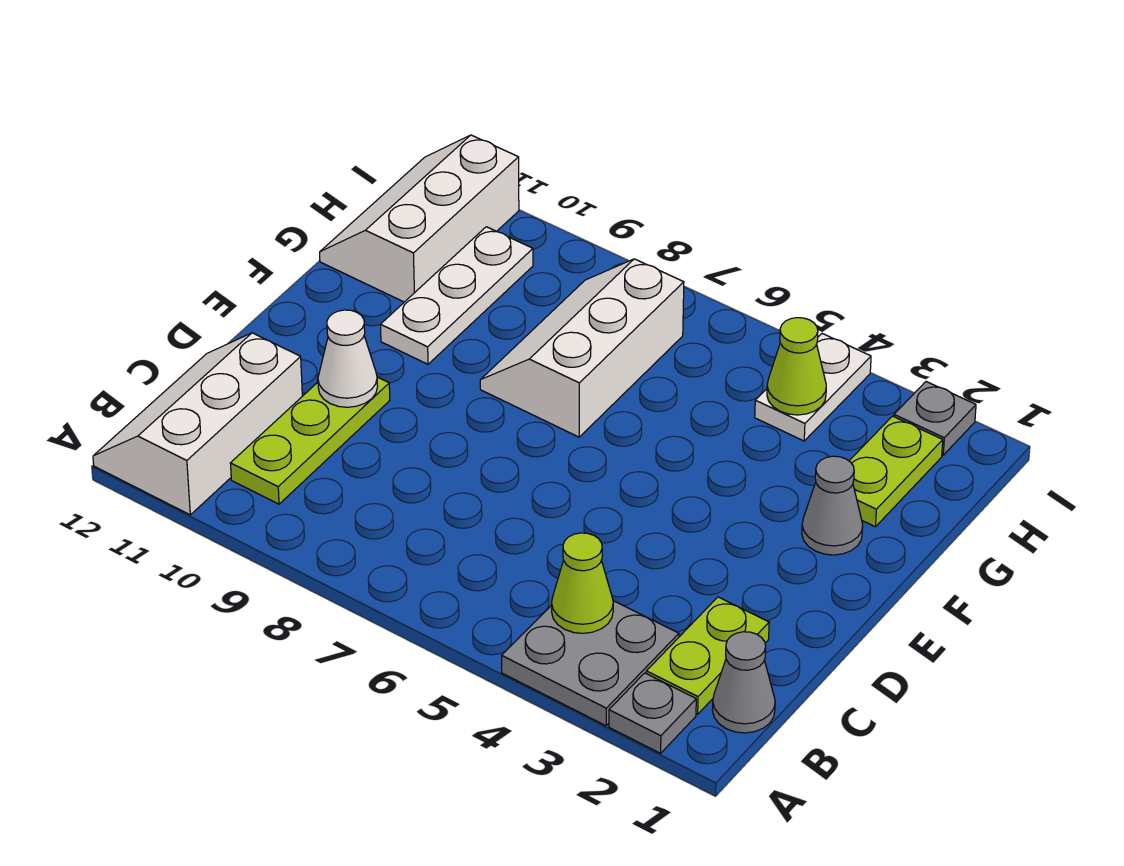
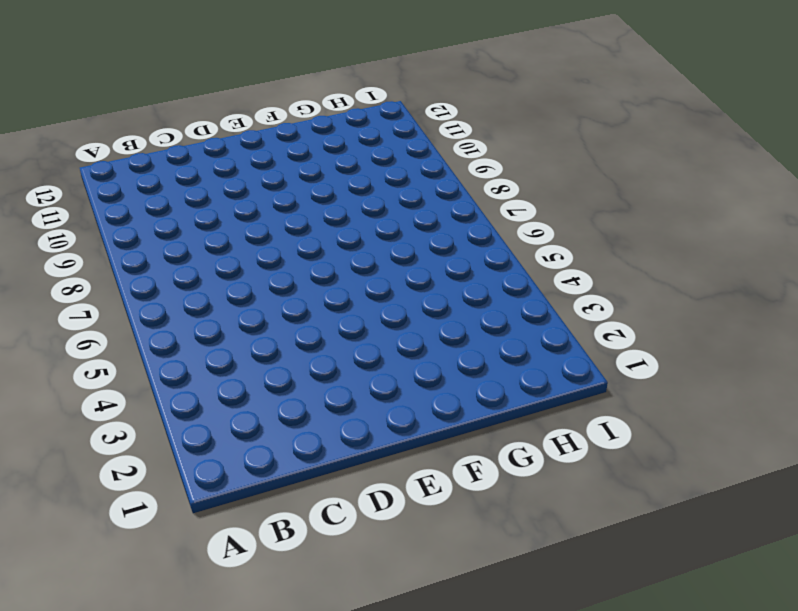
none -> grey 1x1 plate [609,673,696,753]
none -> grey 2x2 plate [502,601,679,726]
none -> white 2x3 slope [93,333,302,515]

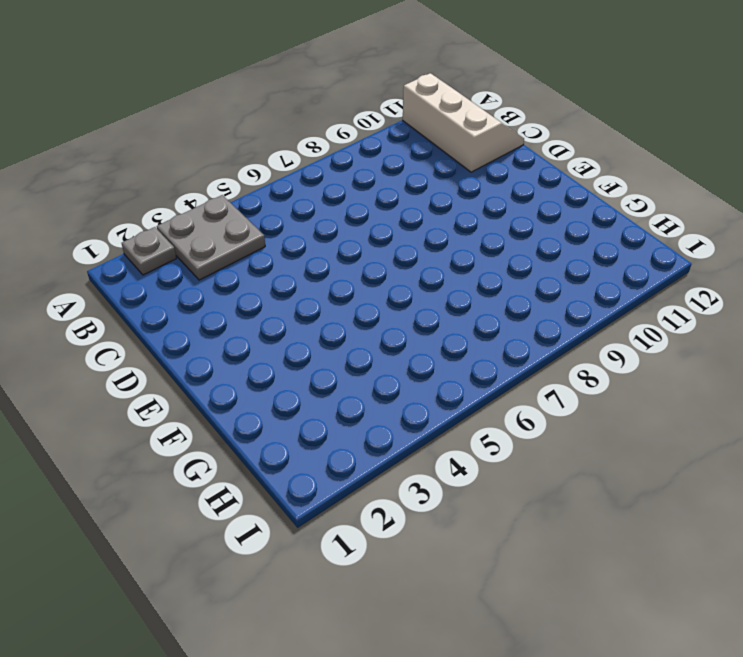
none -> grey 1x1 cone [712,632,775,733]
none -> lime 1x2 plate [646,597,769,714]
none -> lime 1x3 plate [230,377,390,504]

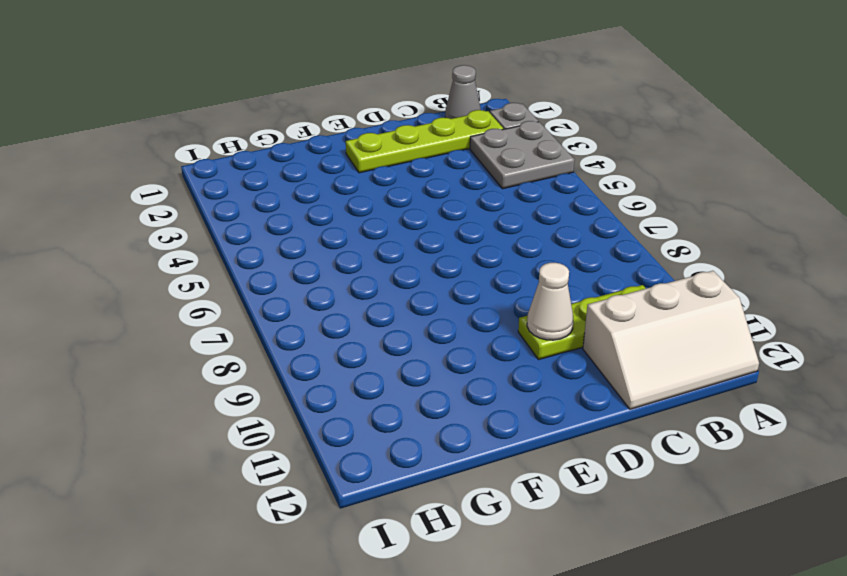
lime 1x4 plate [346,110,503,173] -> lime 1x2 plate [646,597,769,714]
none -> grey 1x1 cone [802,456,863,555]
none -> white 2x3 slope [480,259,684,437]
none -> white 1x3 plate [380,227,533,364]

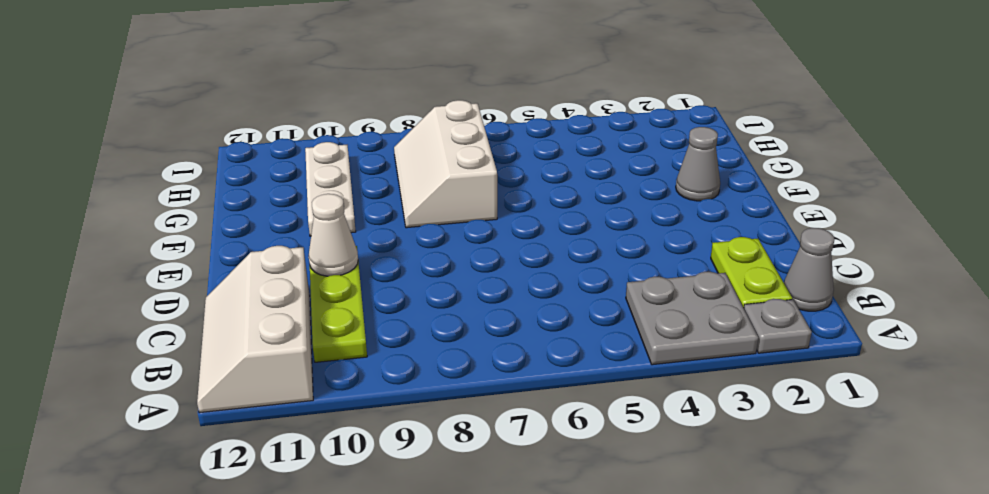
none -> lime 1x2 plate [849,416,943,527]
none -> white 2x3 slope [320,135,519,302]
none -> white 1x2 plate [755,334,871,441]

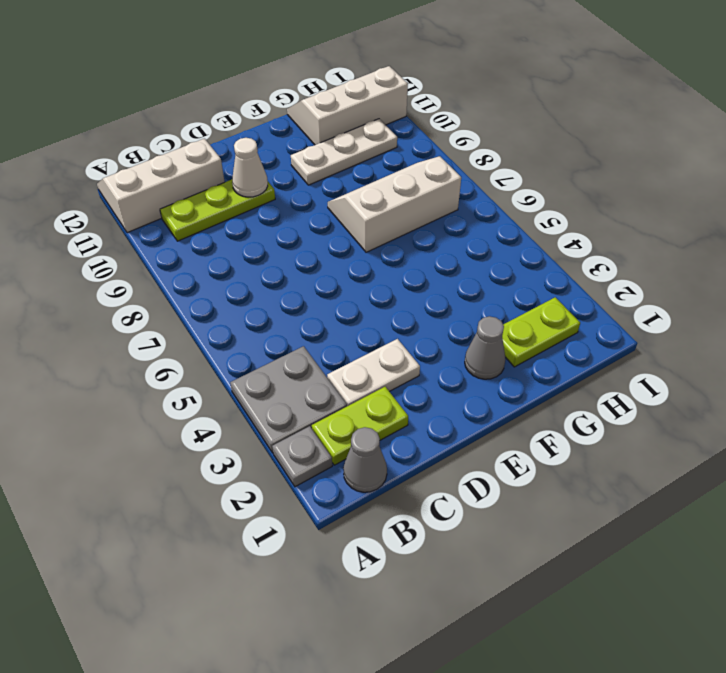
white 1x2 plate [327,339,420,406] -> white 1x2 plate moved to [755,334,871,441]
none -> grey 1x1 plate [894,382,976,455]
none -> lime 1x1 cone [552,533,613,633]
none -> lime 1x1 cone [767,318,826,415]

